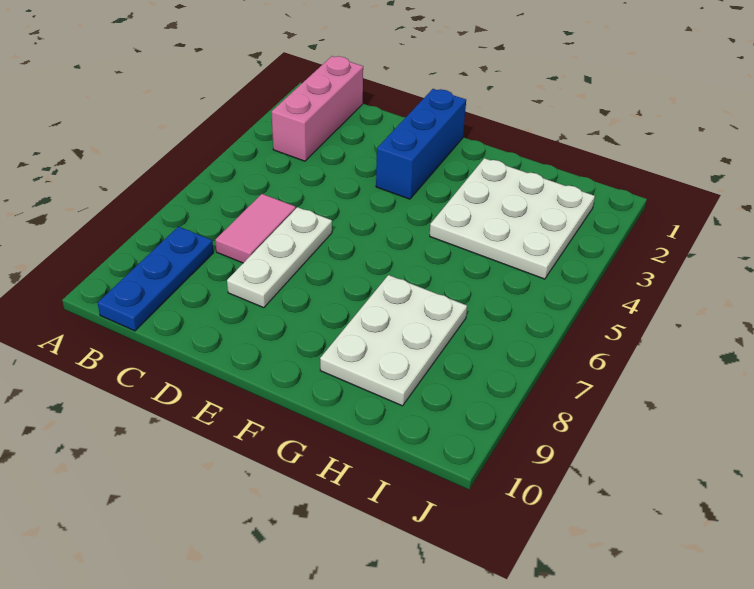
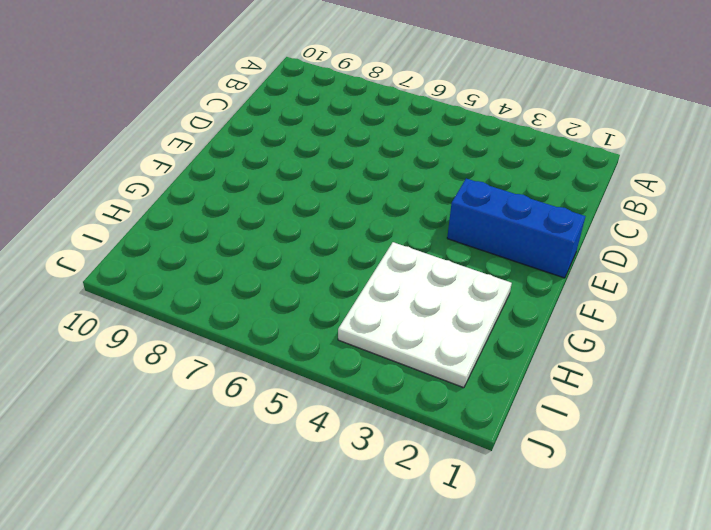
none -> pink 1x3 brick [272,56,363,161]
none -> blue 1x3 plate [98,227,213,331]

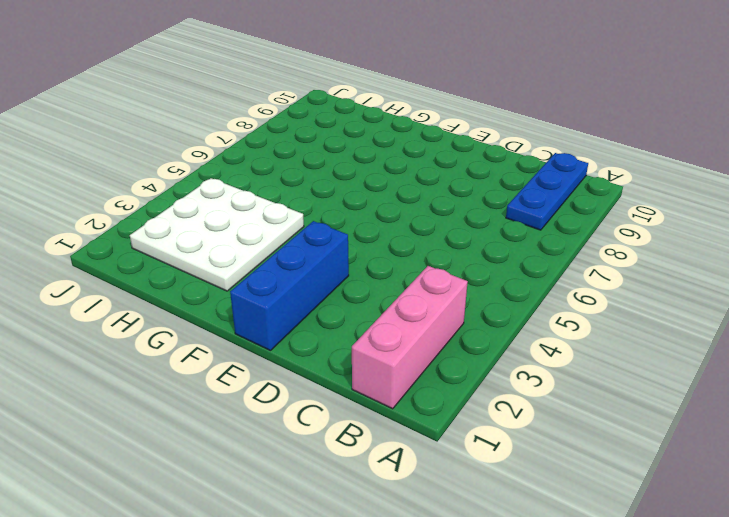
none -> pink 1x2 tile [215,194,296,263]
none -> white 1x3 plate [227,207,332,308]

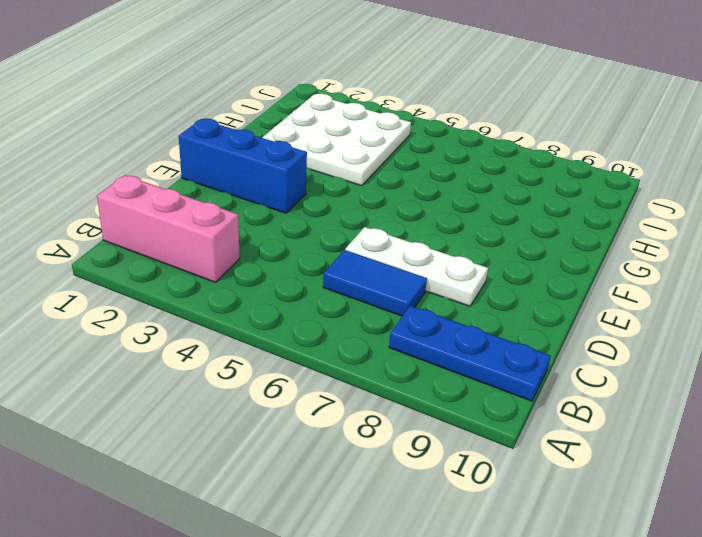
blue 1x2 tile [323,250,427,316] -> pink 1x2 tile [215,194,296,263]
none -> white 2x3 plate [320,275,467,406]

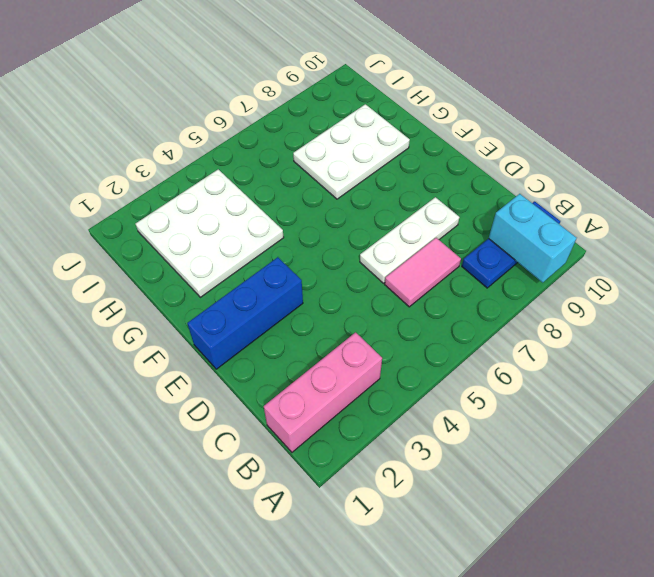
cyan 1x2 brick [489,194,577,283] -> none

